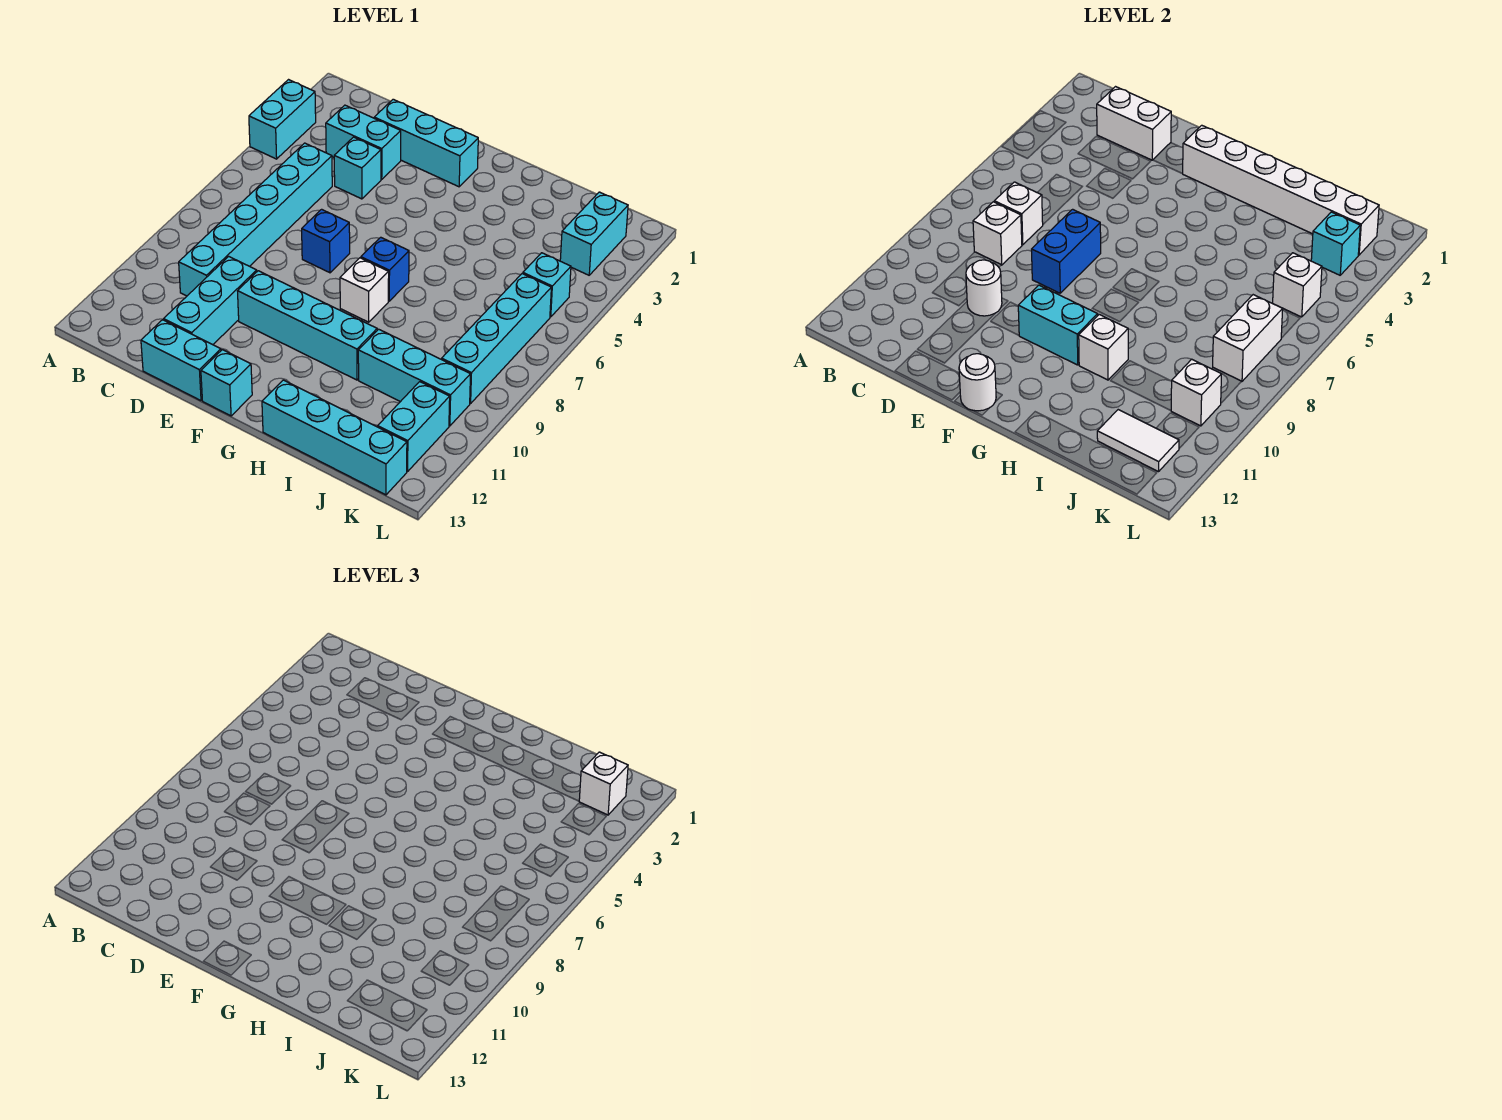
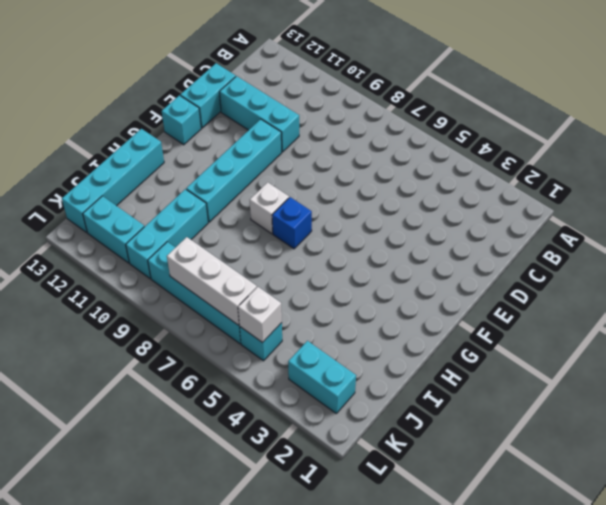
white 1x3 brick [167,237,257,325] -> white 1x2 brick [1213,295,1283,382]
none -> cyan 1x2 brick [249,80,316,159]
none -> cyan 1x2 brick [326,105,401,179]
none -> cyan 1x6 brick [179,143,332,296]
none -> cyan 1x3 brick [374,99,478,187]

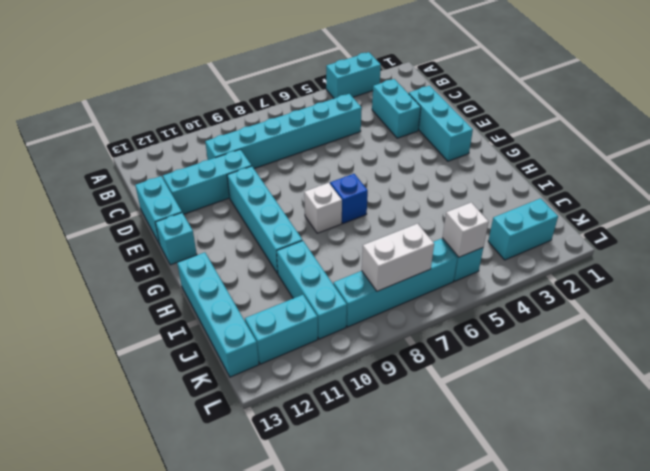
none -> cyan 1x1 brick [334,137,381,199]
none -> blue 1x1 brick [302,209,350,273]
none -> white 1x2 brick [1097,87,1171,160]
none -> white 1x1 brick [994,182,1043,245]

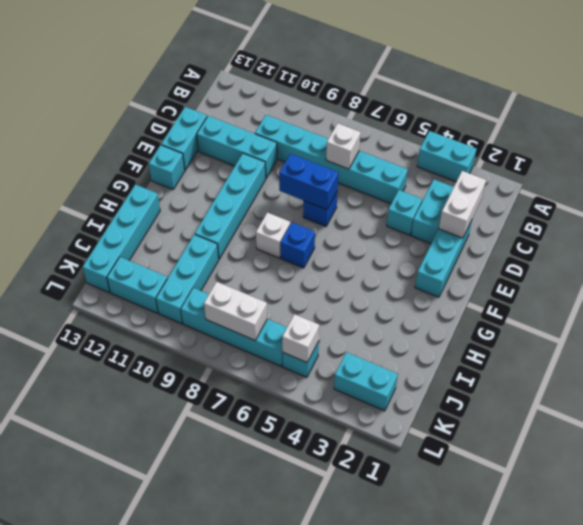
none -> white 1x1 brick [973,202,1022,265]
none -> white 1x1 round brick [966,260,1002,316]
none -> white 1x6 brick [1183,125,1379,255]
none -> cyan 1x2 brick [1018,285,1098,365]

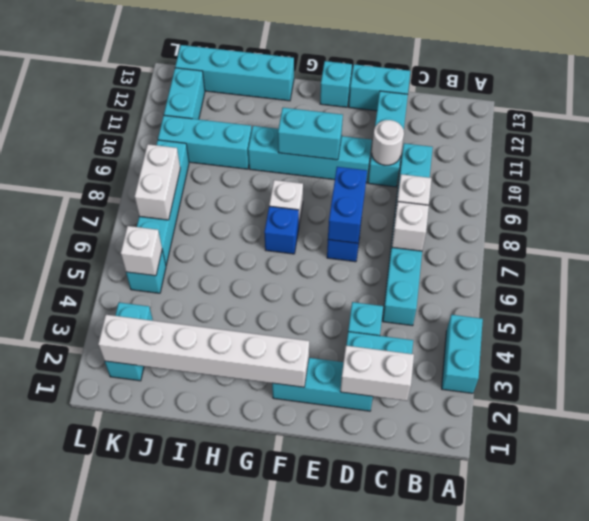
none -> white 1x1 round brick [959,354,996,411]
none -> white 1x1 brick [1079,315,1128,380]
none -> white 1x2 tile [1097,410,1179,472]
none -> cyan 1x1 brick [1311,212,1360,275]

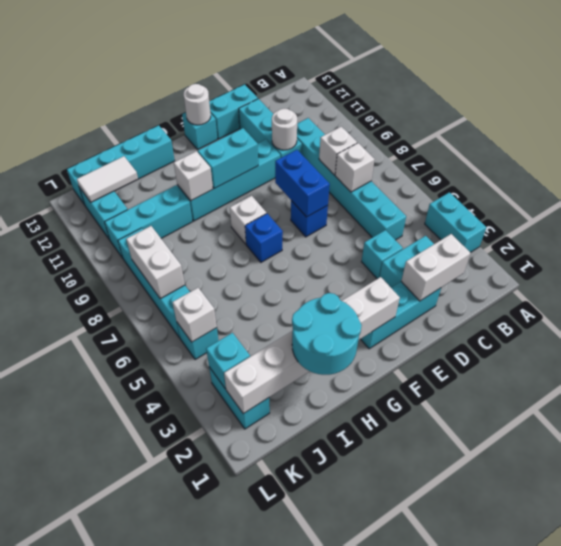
cyan 2x2 round brick [292,293,362,375] -> none
none -> white 1x1 brick [1171,359,1222,426]
none -> white 1x1 brick [579,752,628,815]

